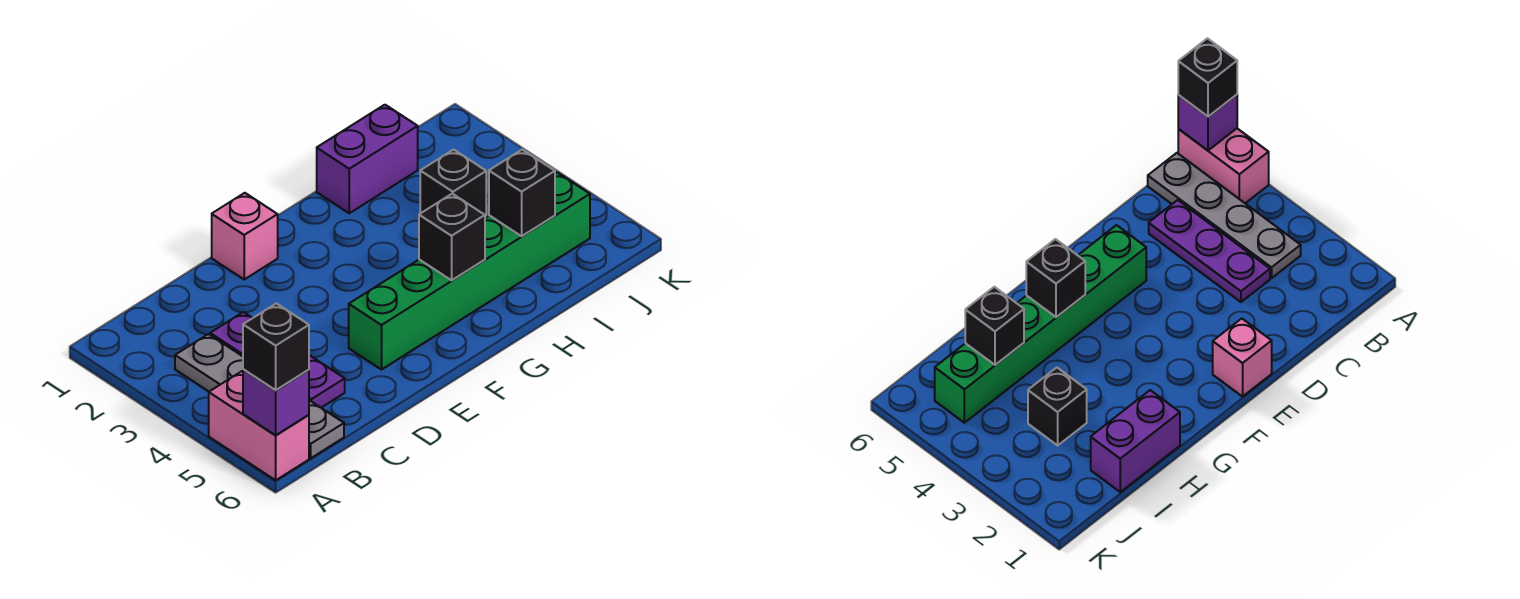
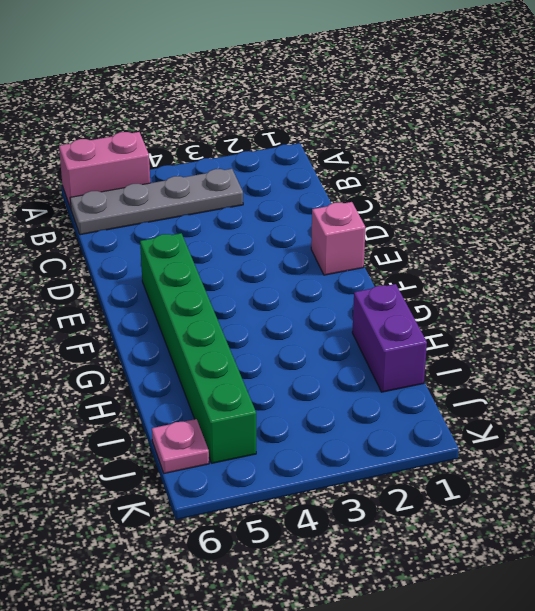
pink 1x1 plate [152,419,209,473] -> none
none -> purple 1x3 plate [210,312,345,408]
none -> black 1x1 brick [420,150,486,216]

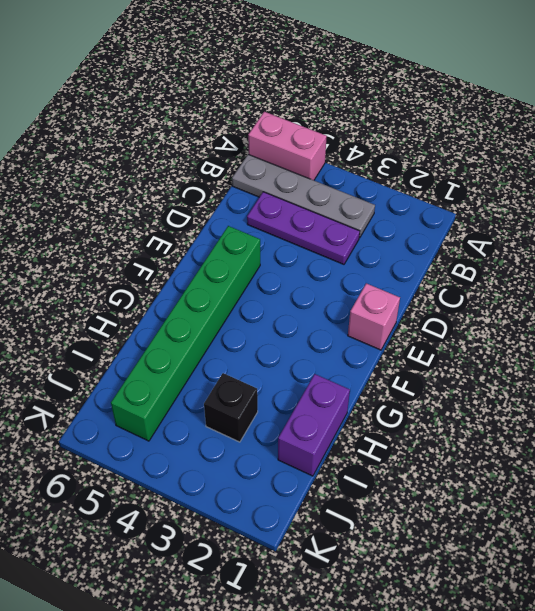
none -> purple 1x1 brick [243,369,309,435]
none -> black 1x1 brick [419,194,485,280]

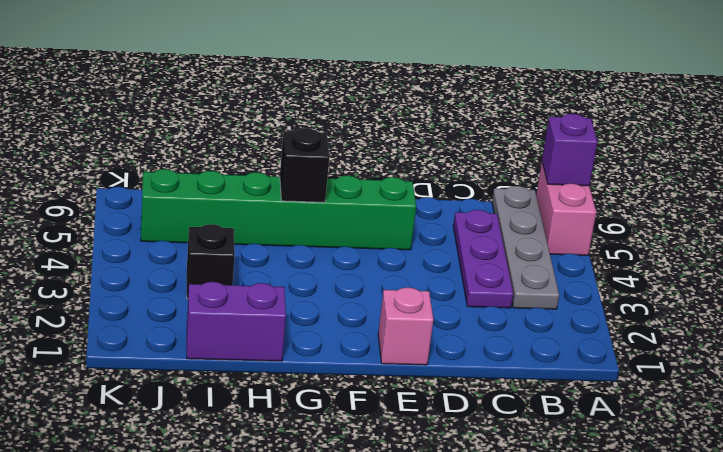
none -> black 1x1 brick [489,150,555,236]
none -> black 1x1 brick [243,303,309,390]

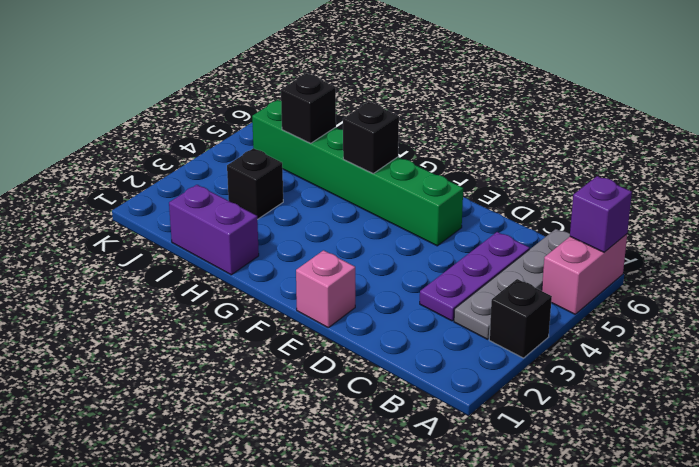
black 1x1 brick [489,279,552,358] -> black 1x1 brick moved to [243,303,309,390]

